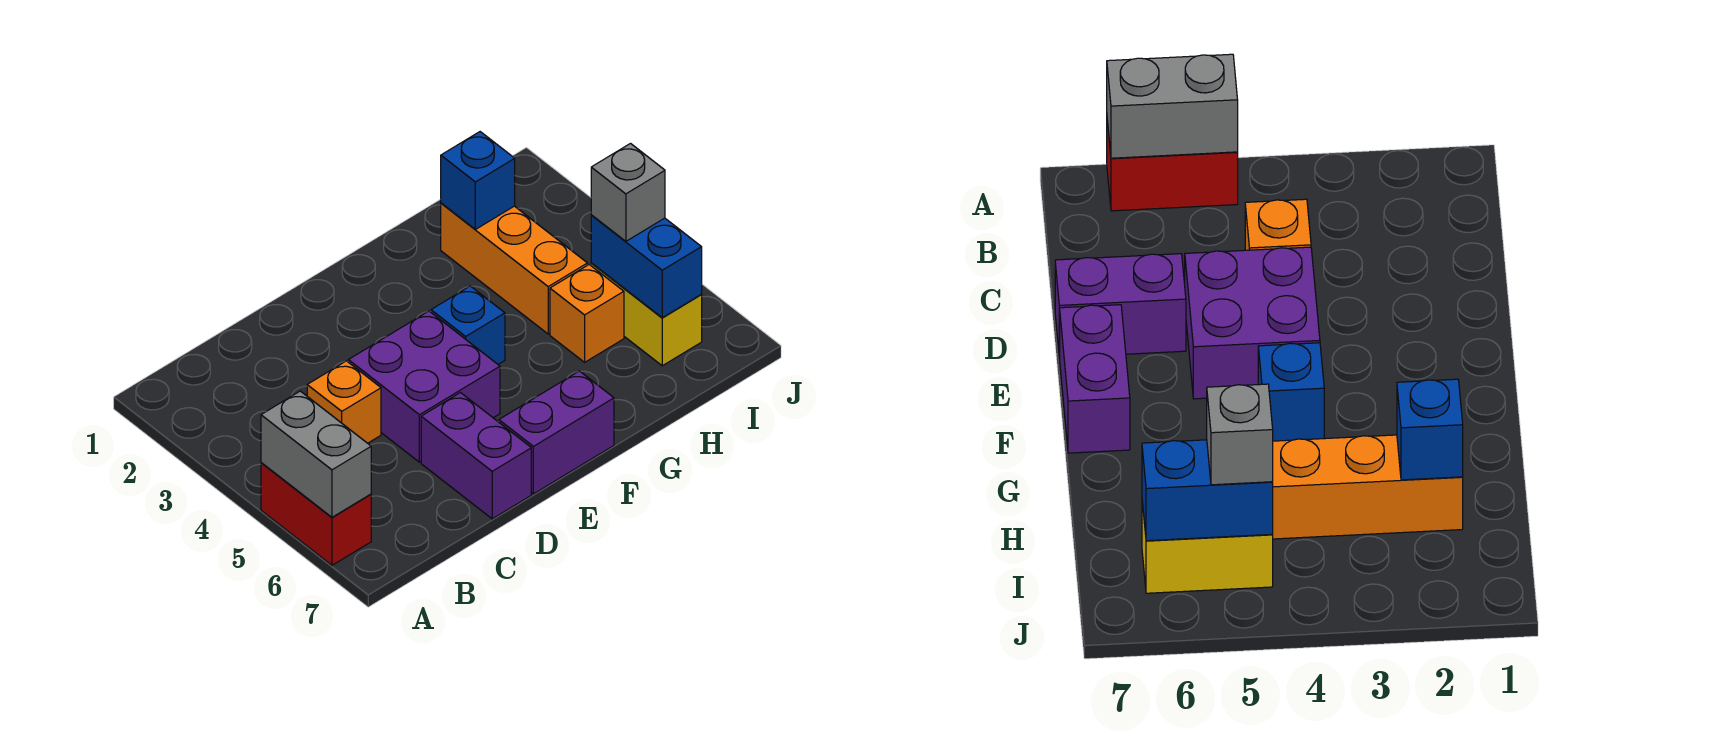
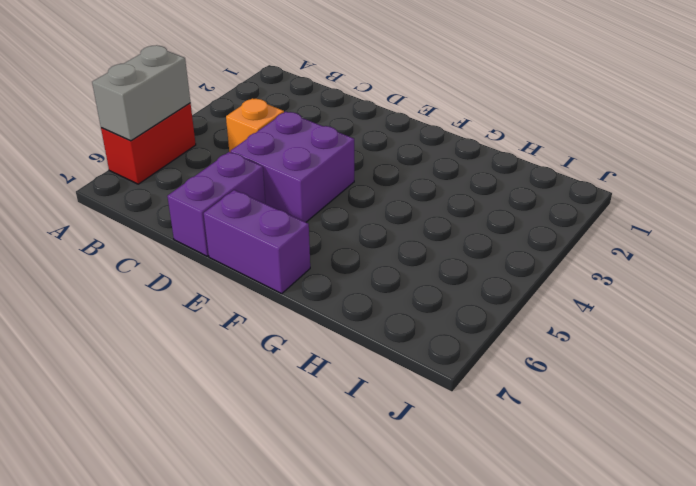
none -> blue 1x1 brick [431,286,505,364]
none -> orange 1x3 brick [441,203,587,334]
none -> orange 1x1 brick [550,265,624,362]

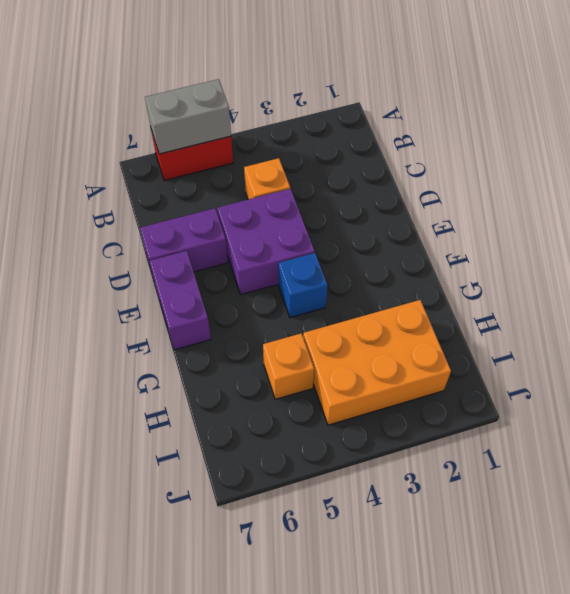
orange 2x3 brick [303,300,451,425] -> orange 1x3 brick [441,203,587,334]
none -> yellow 1x2 brick [591,263,702,366]
none -> blue 1x1 brick [441,132,515,229]
none -> blue 1x2 brick [591,215,702,318]

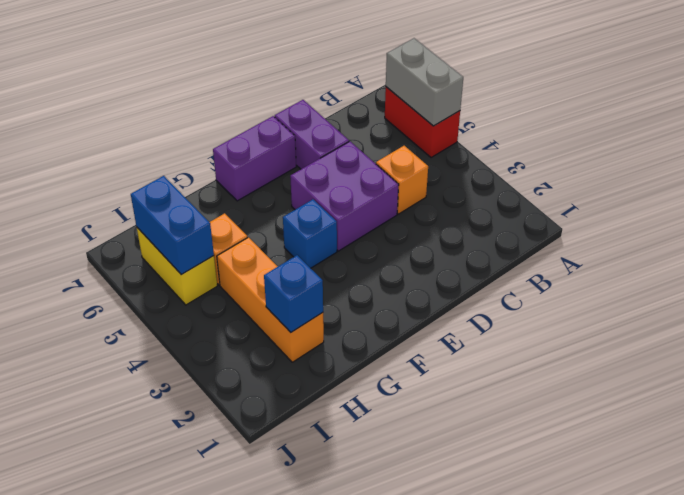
none -> grey 1x1 brick [591,144,665,241]

